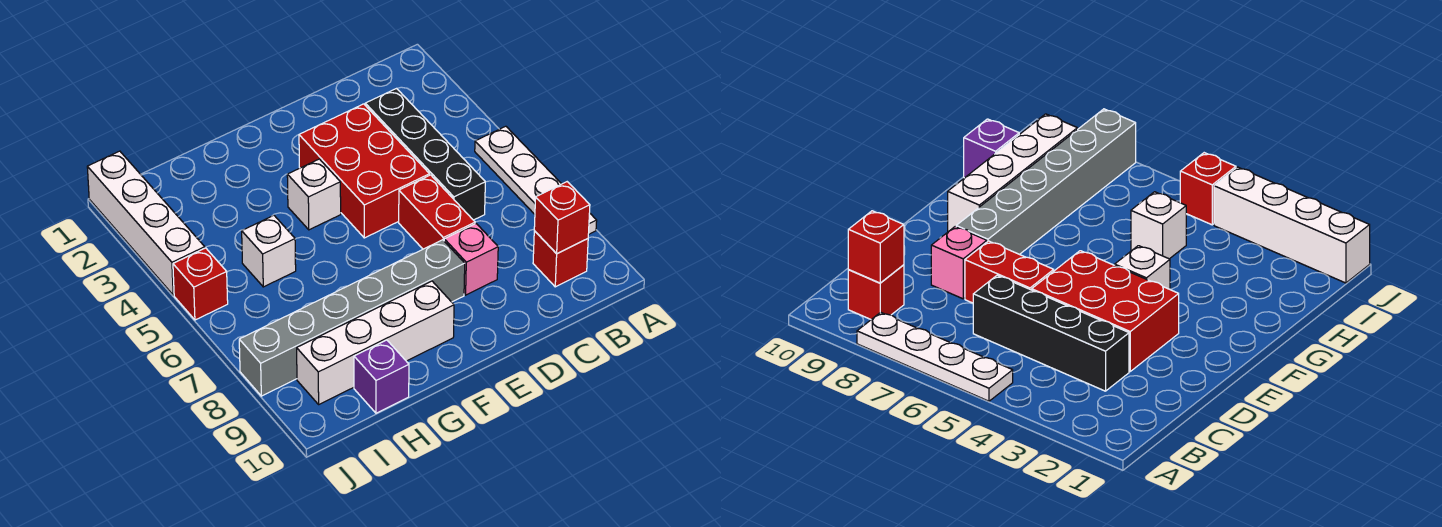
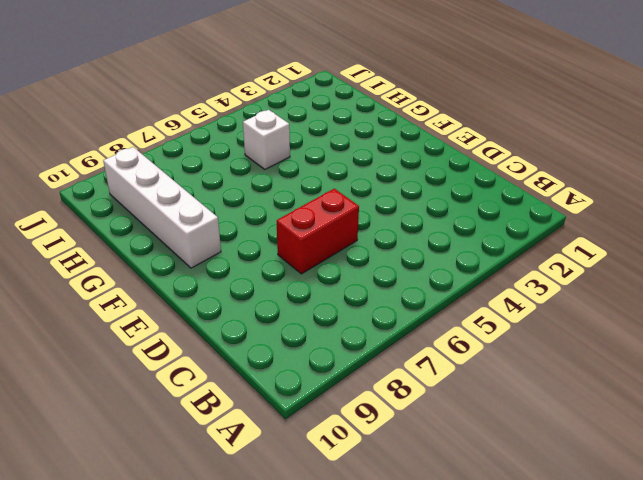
none -> white 1x4 plate [475,126,597,235]
none -> red 1x1 brick [533,231,588,287]
none -> black 1x4 brick [365,88,485,220]

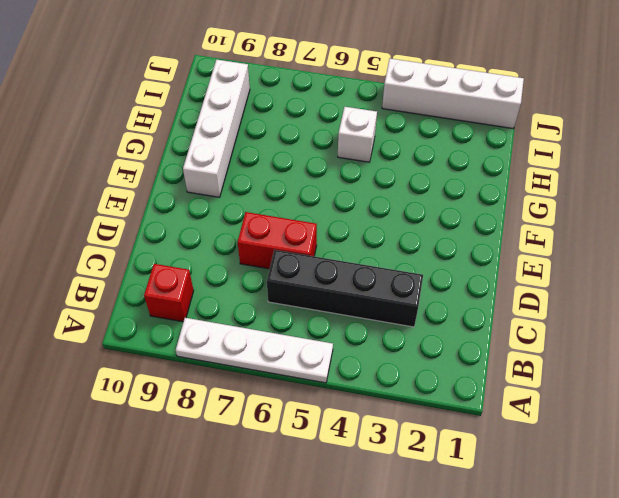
none -> red 2x3 brick [299,104,430,238]
none -> pink 1x1 brick [444,224,498,295]
none -> grey 1x6 brick [239,240,465,396]

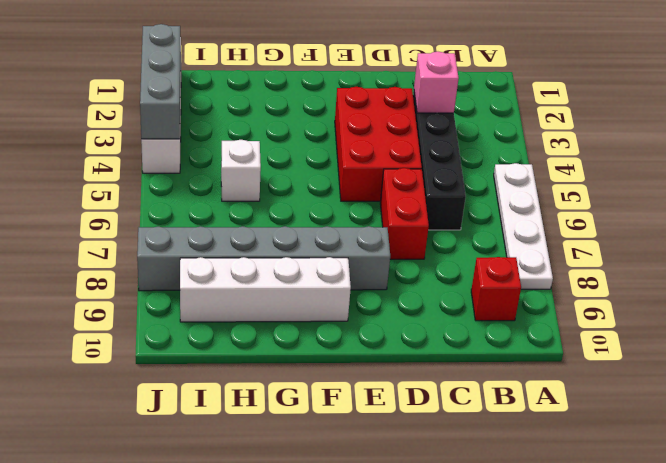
pink 1x1 brick [414,51,459,113] -> pink 1x1 brick moved to [444,224,498,295]
grey 1x3 brick [140,24,181,139] -> none
none -> white 1x1 brick [287,159,341,230]
none -> purple 1x1 brick [354,340,409,413]
none -> red 1x1 brick [173,248,228,320]

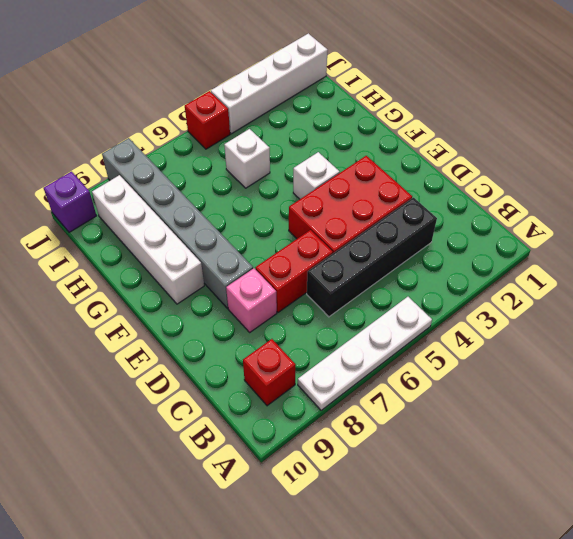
purple 1x1 brick [44,172,96,233] -> purple 1x1 brick moved to [354,340,409,413]
none -> red 1x1 brick [534,182,590,254]

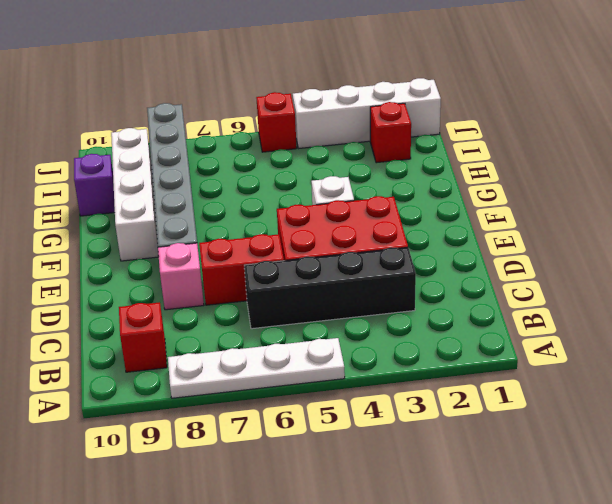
red 1x1 brick [370,102,411,163] -> red 1x1 brick moved to [534,182,590,254]
none -> white 1x1 brick [242,215,296,287]

